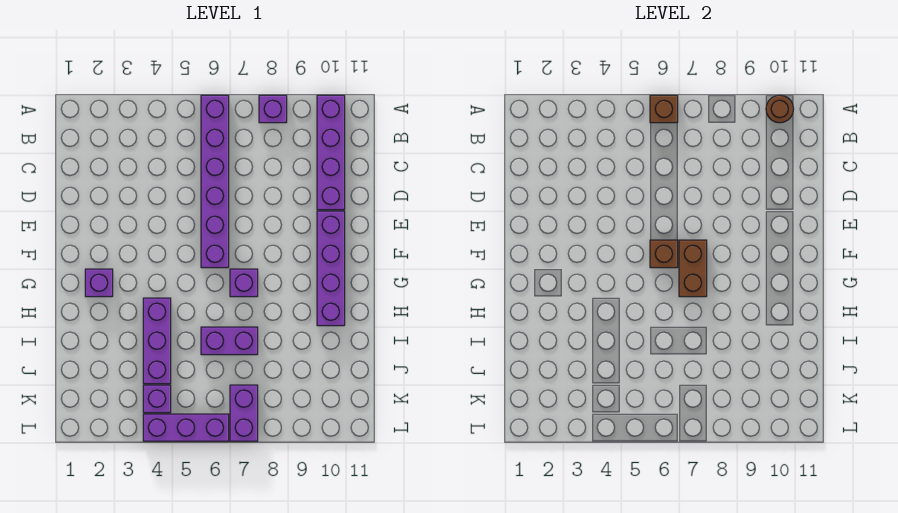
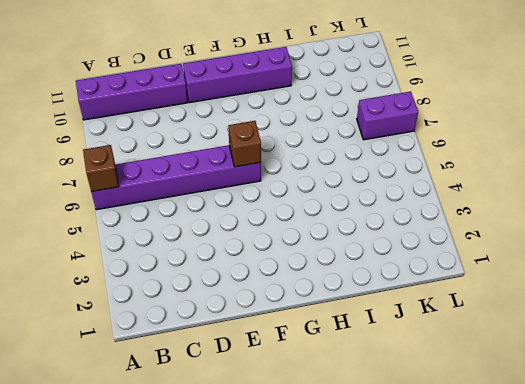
none -> purple 1x1 brick [259,95,287,123]
none -> purple 1x1 brick [85,269,113,297]
none -> purple 1x1 brick [230,269,258,297]

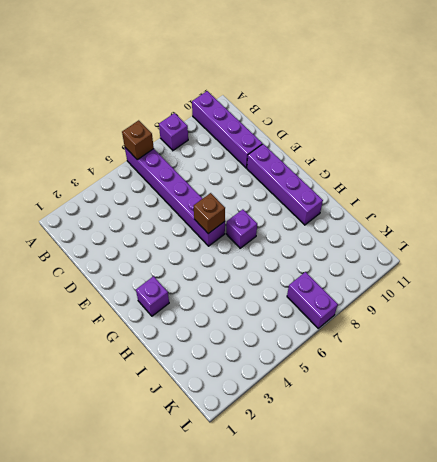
none -> purple 1x3 brick [143,298,171,384]
none -> purple 1x2 brick [201,327,258,355]
none -> purple 1x1 brick [143,385,171,413]

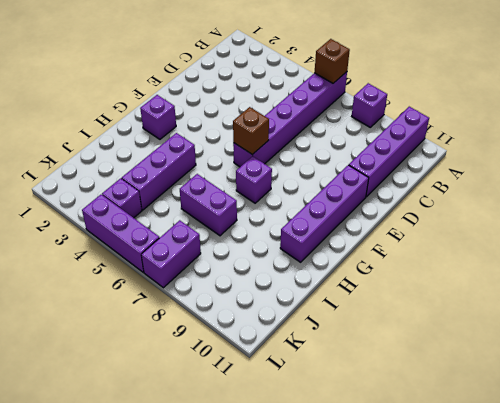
none -> brown 1x1 round brick [766,95,793,123]
none -> brown 1x2 brick [679,240,707,297]

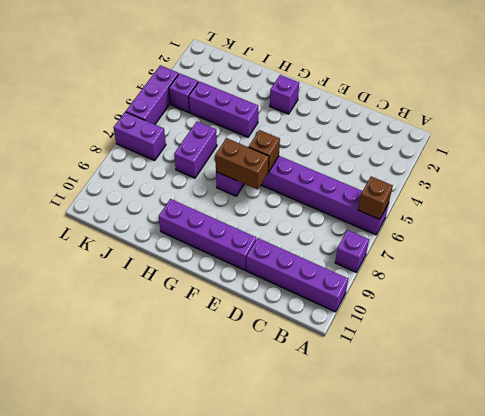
none -> brown 1x1 round brick [766,95,793,123]

